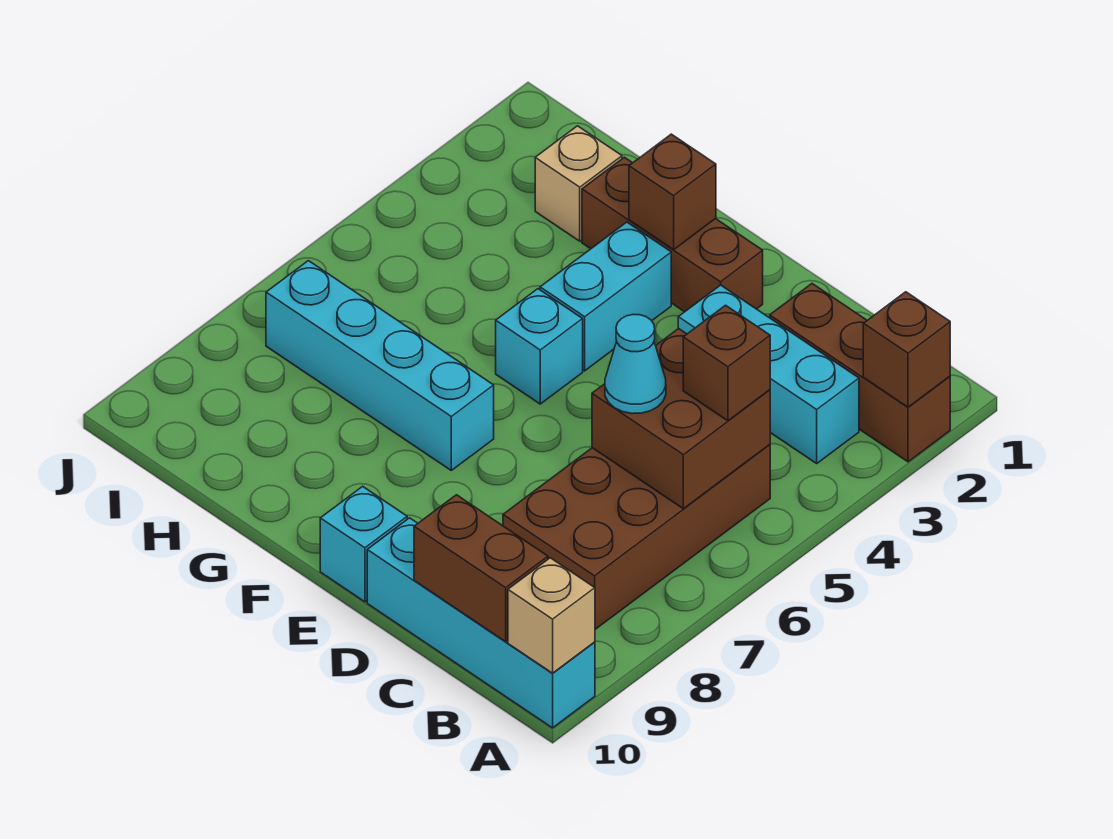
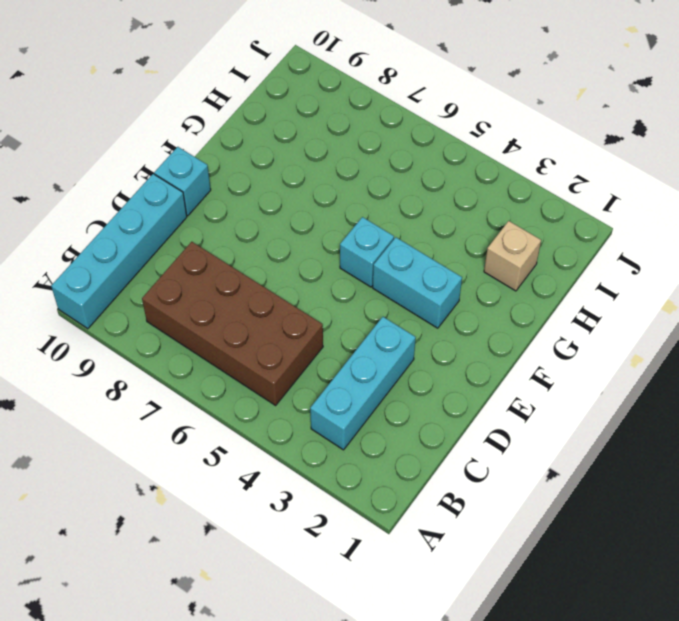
none -> brown 1x3 brick [770,284,950,462]
none -> brown 1x3 brick [582,157,763,312]
none -> cyan 1x4 brick [266,261,494,470]

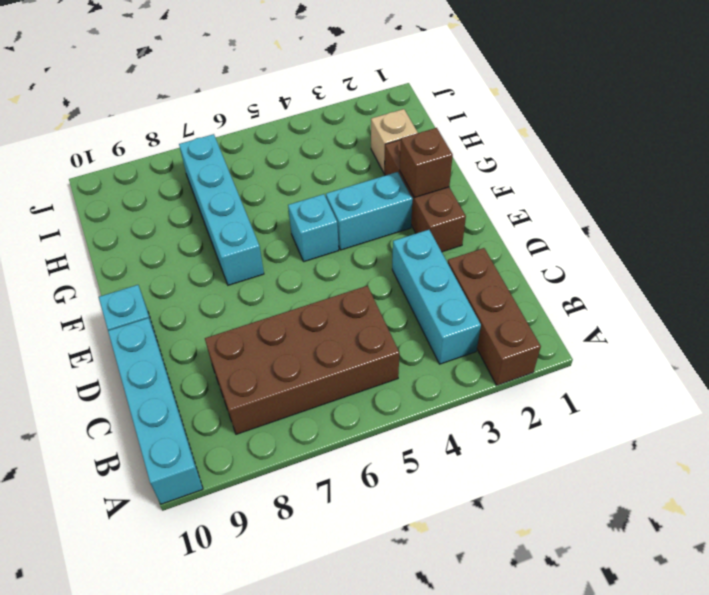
none -> brown 1x1 brick [863,292,950,407]
none -> tan 1x1 brick [508,558,595,673]
none -> brown 2x2 brick [592,328,770,509]

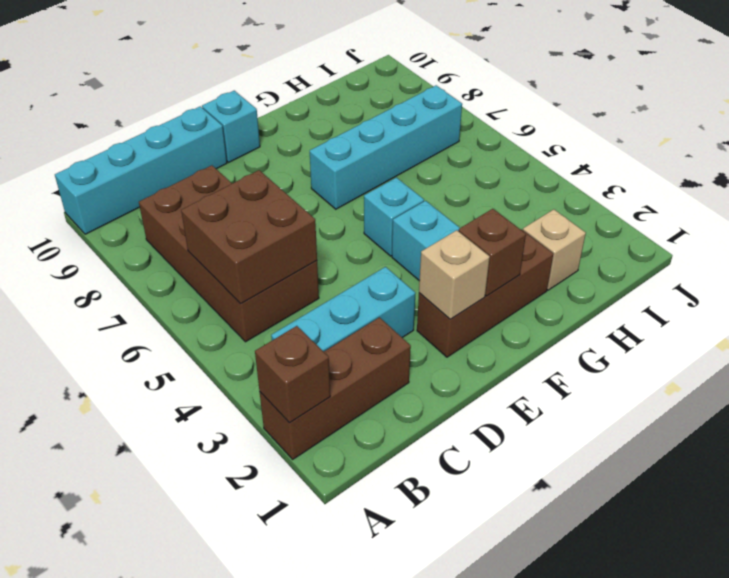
tan 1x1 brick [419,230,490,319] -> tan 1x1 brick moved to [508,558,595,673]
none -> brown 1x2 brick [414,495,548,642]
none -> brown 1x1 brick [683,305,770,421]
none -> cyan 1x1 cone [605,314,666,414]

